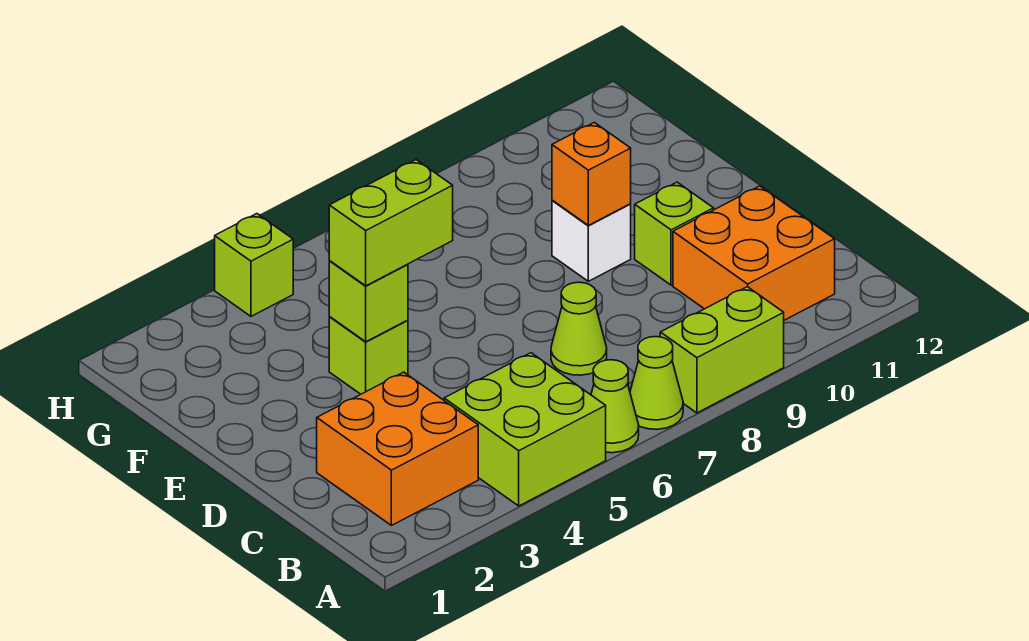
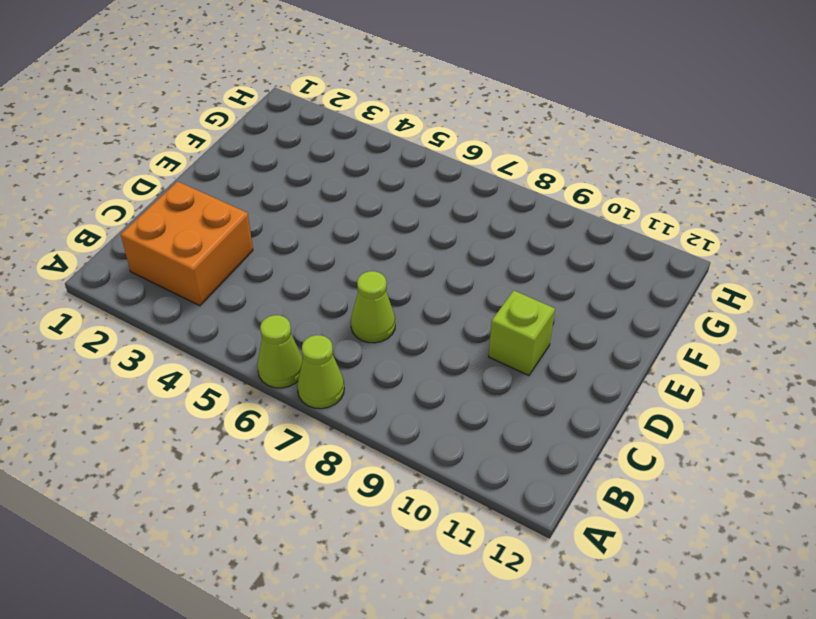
none -> lime 2x2 brick [444,353,606,506]
none -> lime 1x2 brick [660,287,784,413]
none -> orange 2x2 brick [673,186,835,320]

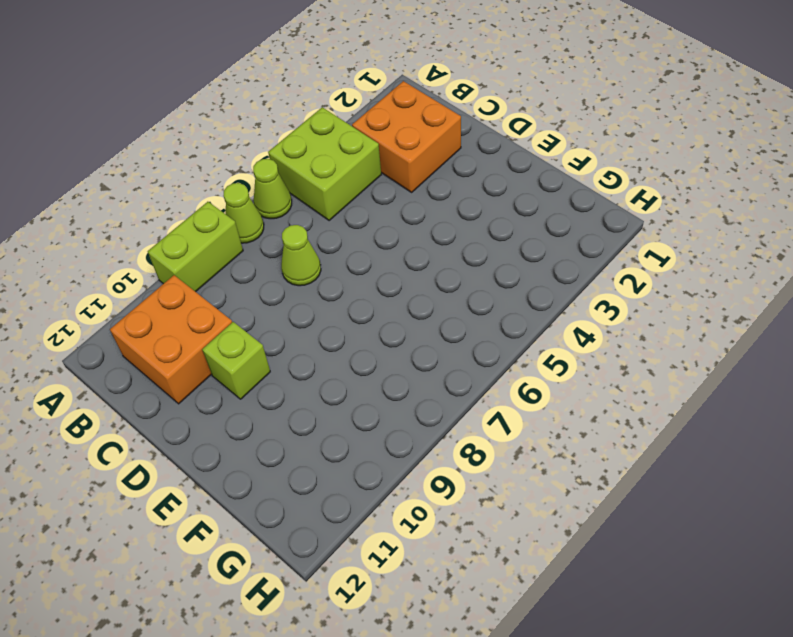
none -> lime 1x1 brick [329,317,408,394]
none -> white 1x1 brick [552,200,631,281]
none -> lime 1x1 brick [215,214,293,316]

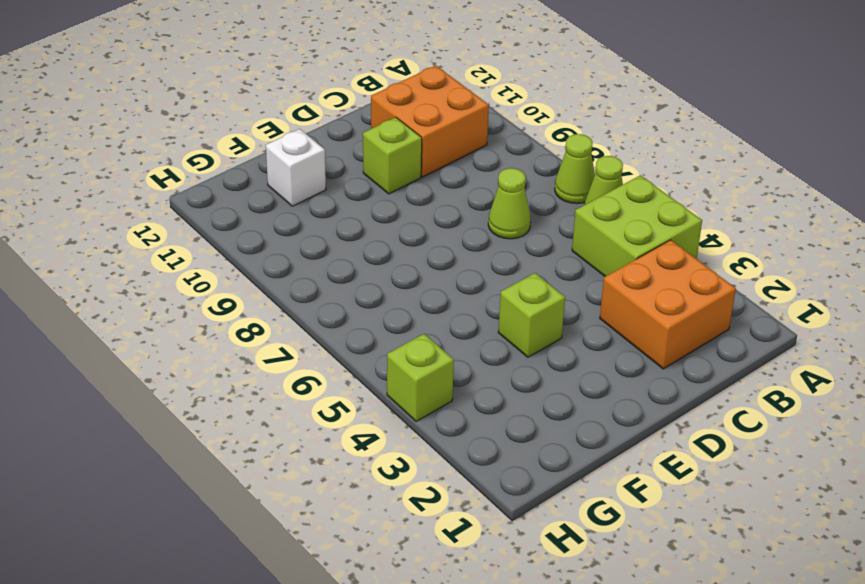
white 1x1 brick [266,129,326,206] -> white 1x1 brick moved to [552,200,631,281]
none -> lime 1x2 brick [660,287,784,413]
none -> lime 1x1 brick [329,261,408,342]
none -> orange 1x1 brick [552,122,631,225]

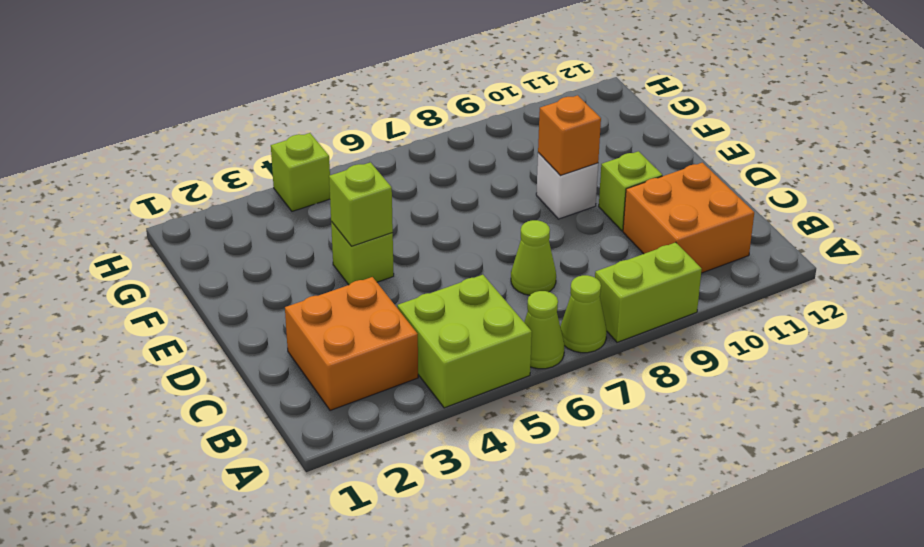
none -> lime 1x2 brick [329,160,453,286]

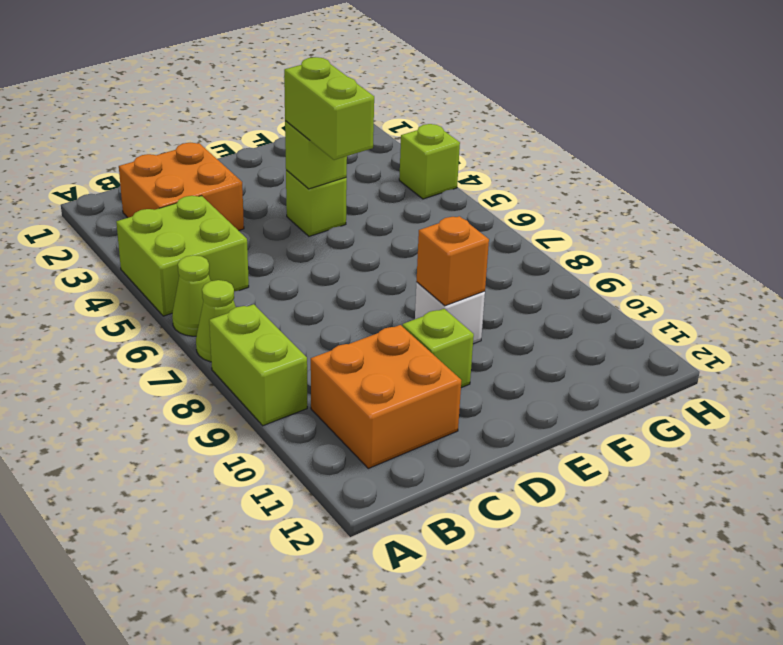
none -> lime 1x1 cone [551,282,607,375]

